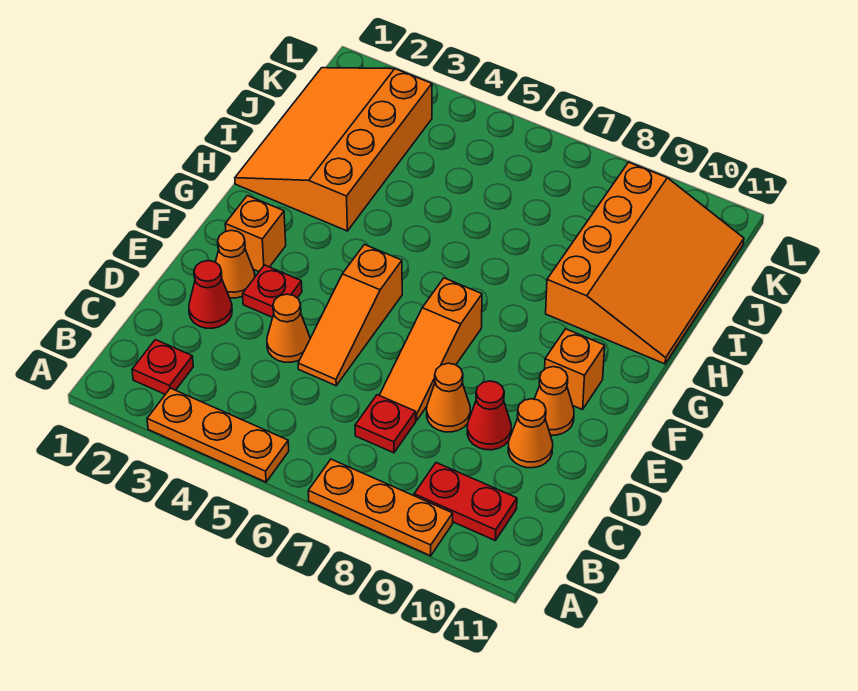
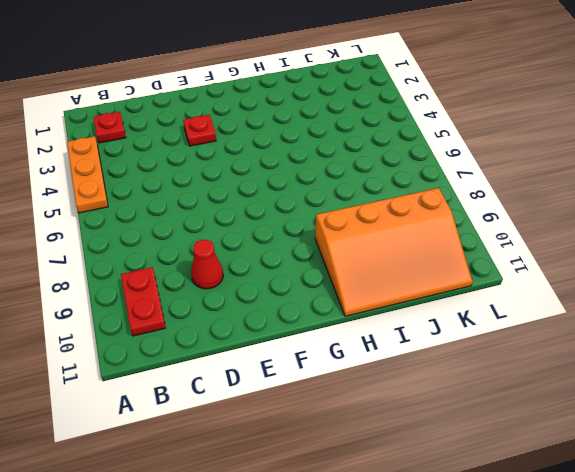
none -> orange 1x3 plate [308,459,453,556]
none -> red 1x1 plate [355,395,416,453]
none -> red 1x1 cone [189,261,232,328]

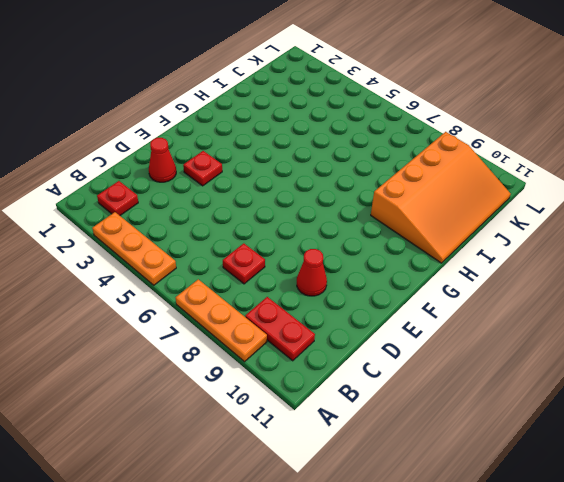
none -> orange 1x1 cone [267,294,310,362]
none -> orange 1x3 slope [298,245,402,386]
none -> orange 1x3 slope [379,278,482,421]

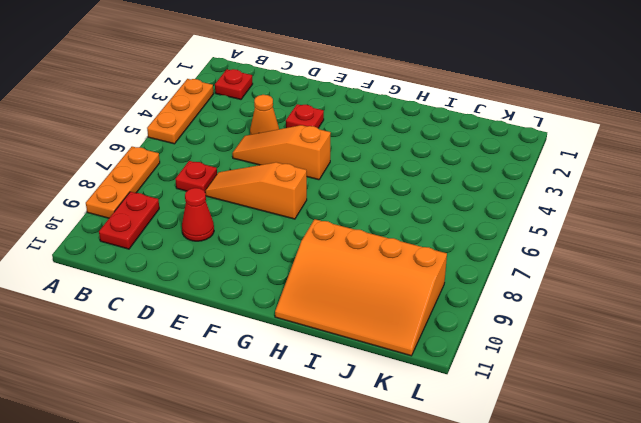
none -> red 1x1 cone [189,261,232,328]
none -> orange 1x1 cone [427,363,470,432]
none -> orange 1x1 cone [508,399,553,468]

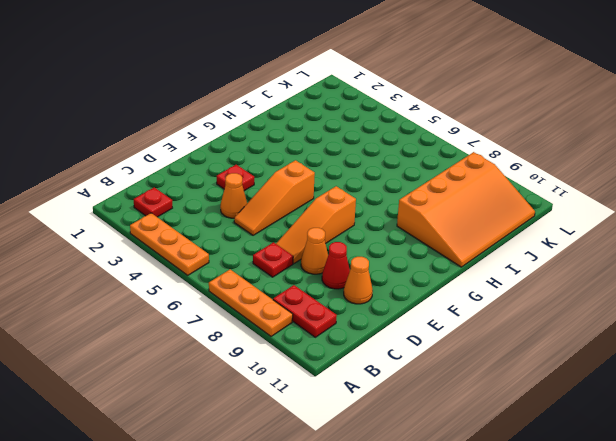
none -> red 1x1 cone [189,261,232,328]
none -> orange 1x1 cone [216,230,255,298]
none -> orange 1x1 cone [535,367,574,435]

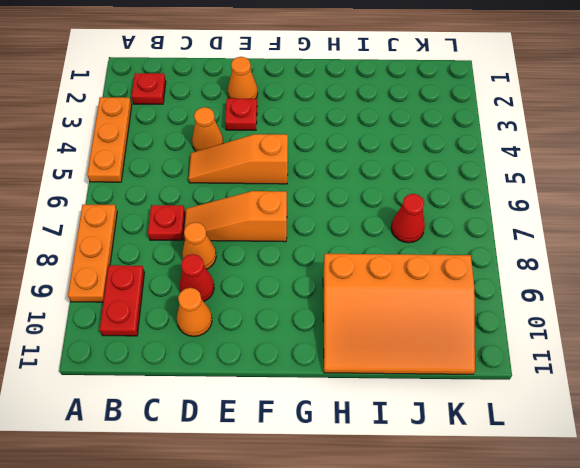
red 1x1 cone [391,194,425,243] -> red 1x1 cone moved to [189,261,232,328]
none -> orange 1x1 cone [535,367,574,435]
none -> orange 1x1 brick [225,196,286,272]
none -> orange 1x1 brick [545,329,605,410]

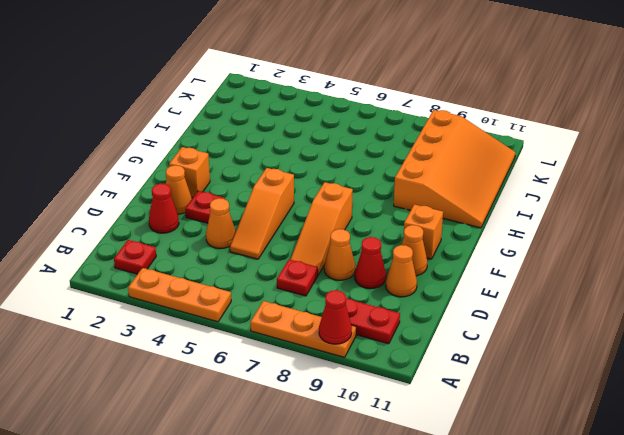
red 1x1 cone [319,290,352,344] -> none
none -> orange 3x4 slope [235,68,432,231]

